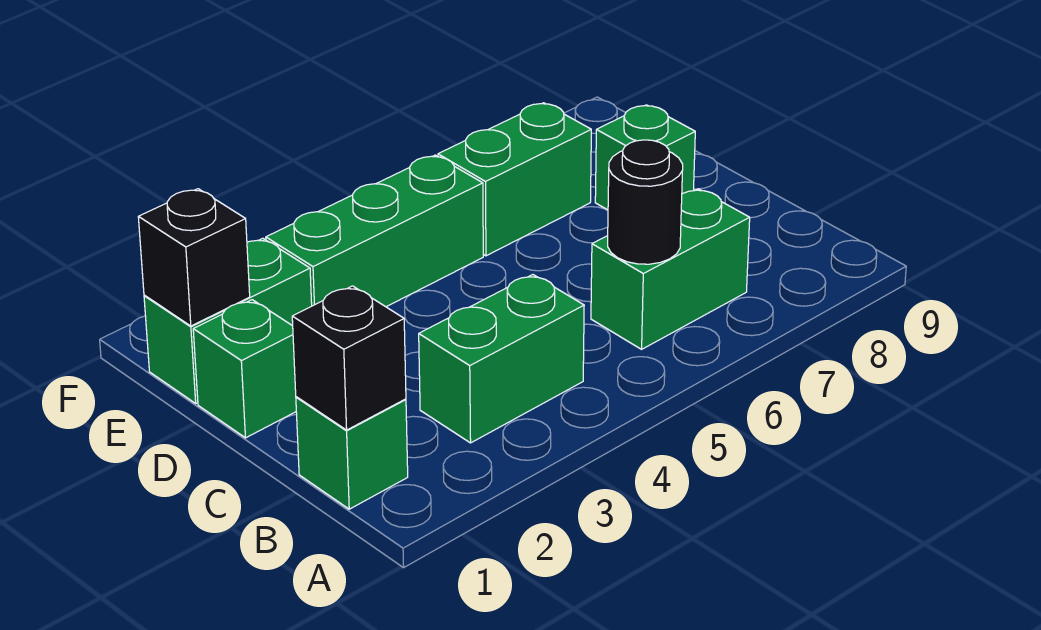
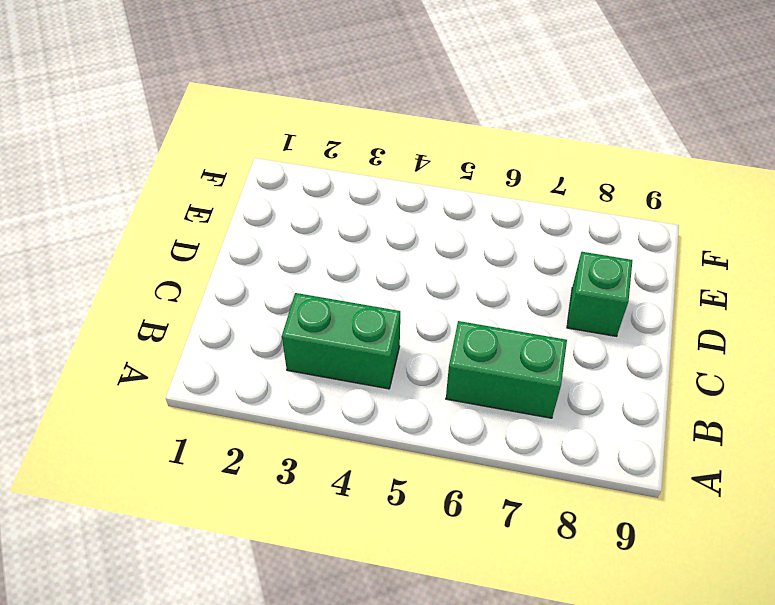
none -> green 1x1 brick [296,397,408,509]
none -> green 1x1 brick [193,300,296,438]

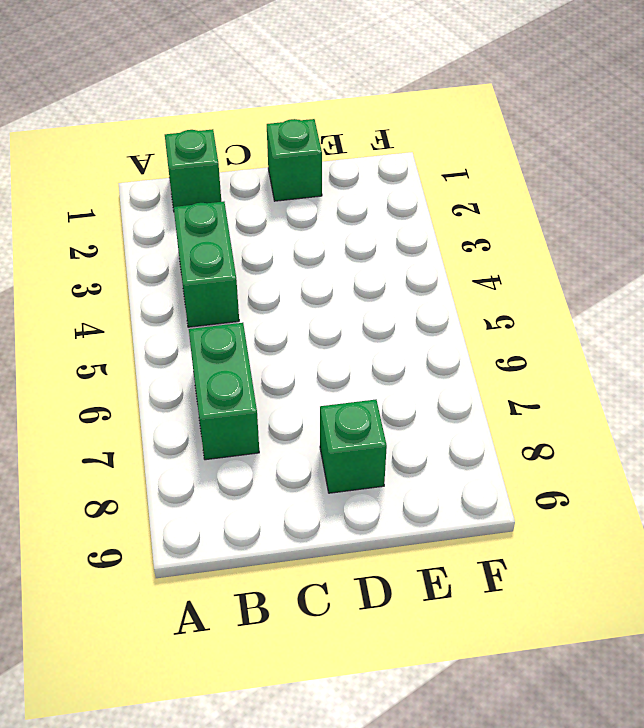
none -> green 1x2 brick [144,238,312,403]
none -> green 1x3 brick [266,155,483,307]

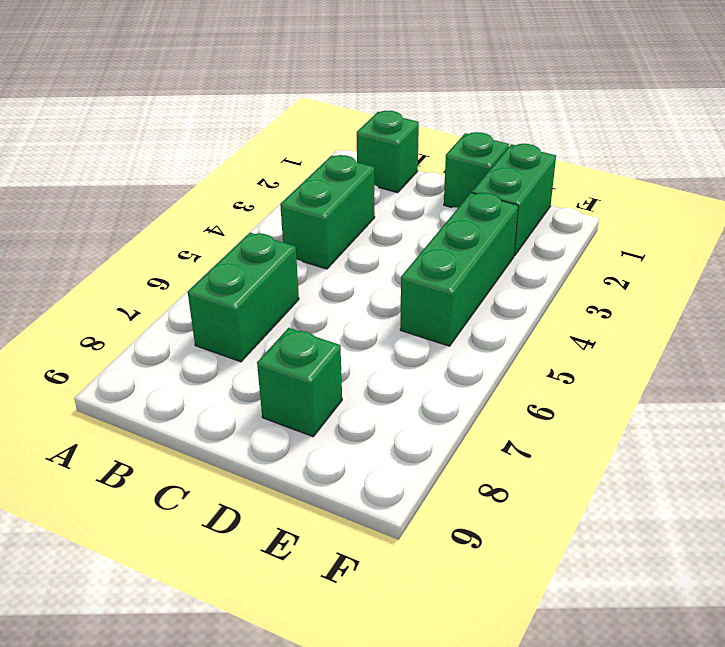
none -> green 1x2 brick [438,103,591,256]
none -> black 1x1 brick [292,286,406,430]

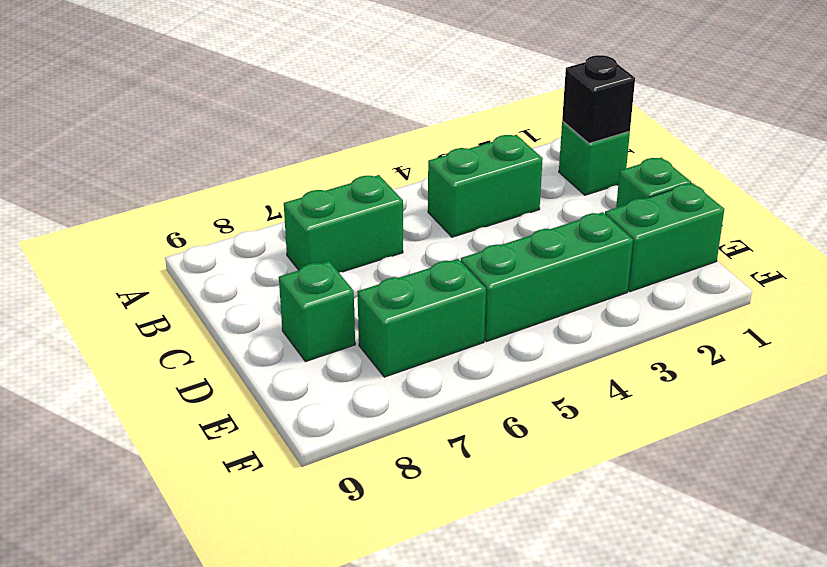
none -> black 1x1 round brick [608,140,683,264]
none -> black 1x1 brick [138,189,250,326]

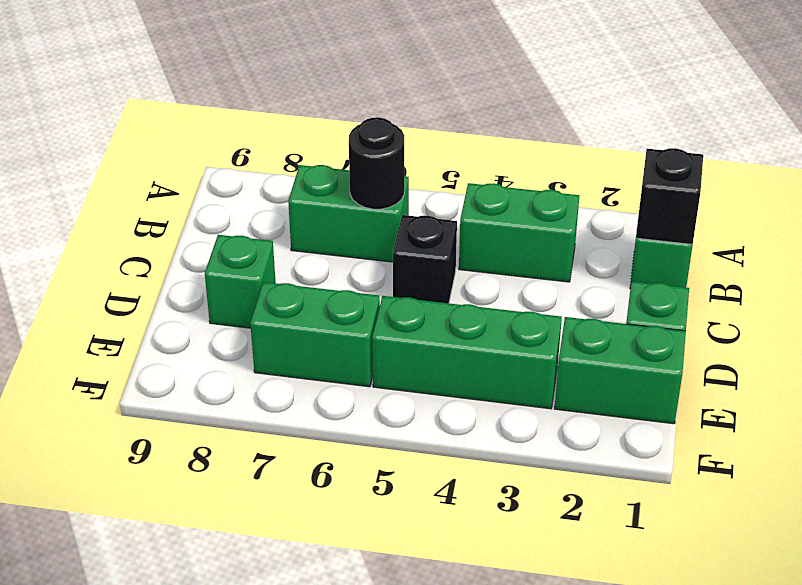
black 1x1 brick [393,215,457,303] -> black 1x1 brick moved to [138,189,250,326]

